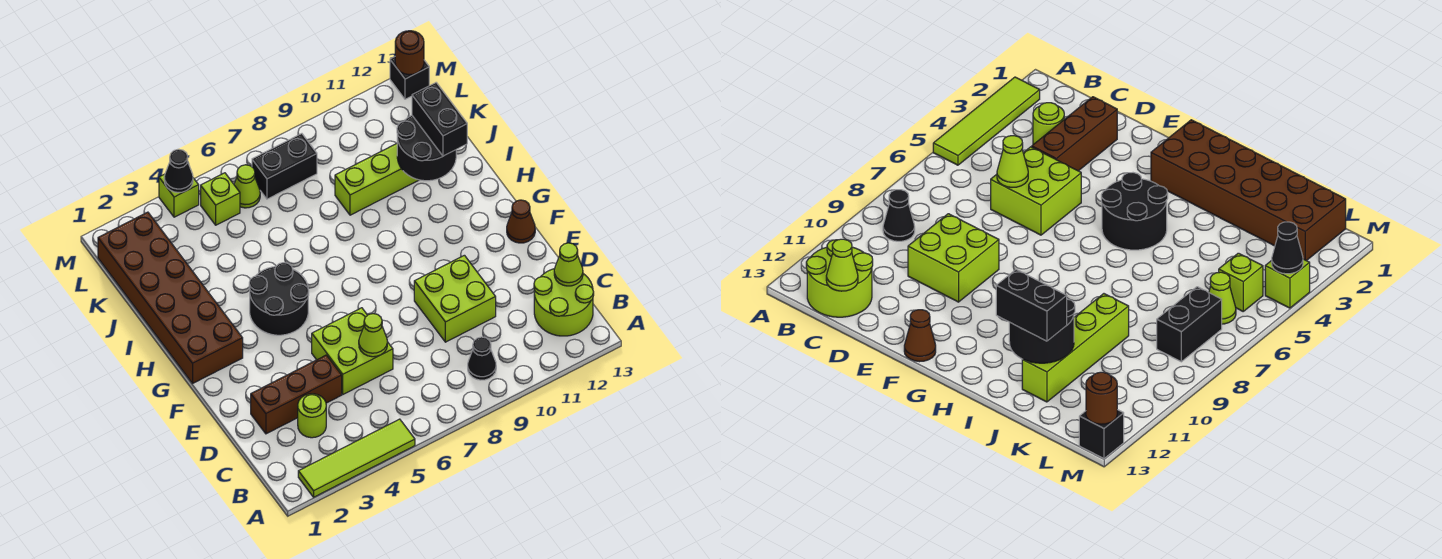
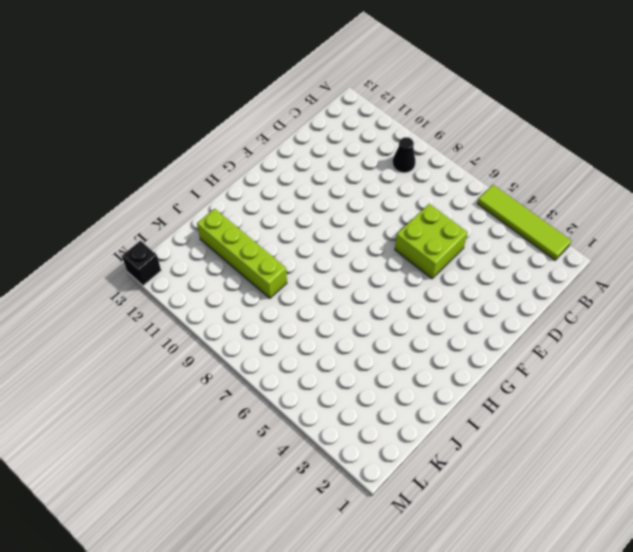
none -> lime 2x2 round brick [534,269,594,336]
none -> lime 1x1 round brick [298,394,326,438]
none -> brown 1x3 brick [251,355,342,434]

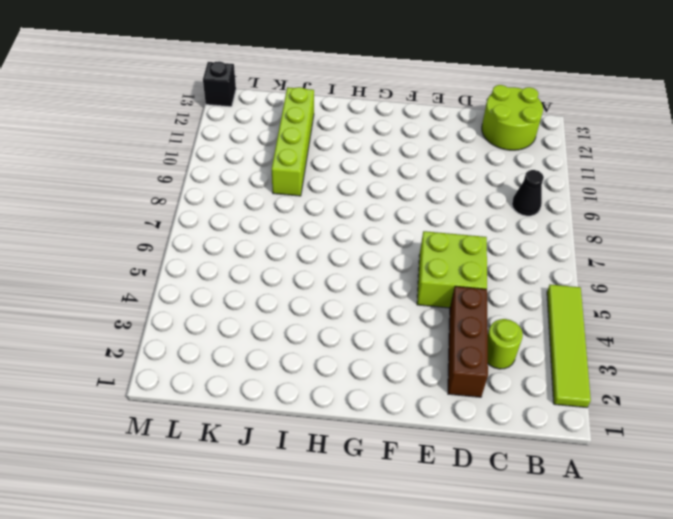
none -> lime 2x2 brick [414,255,496,342]
none -> brown 1x1 cone [507,200,535,243]
none -> brown 2x6 brick [98,212,243,383]

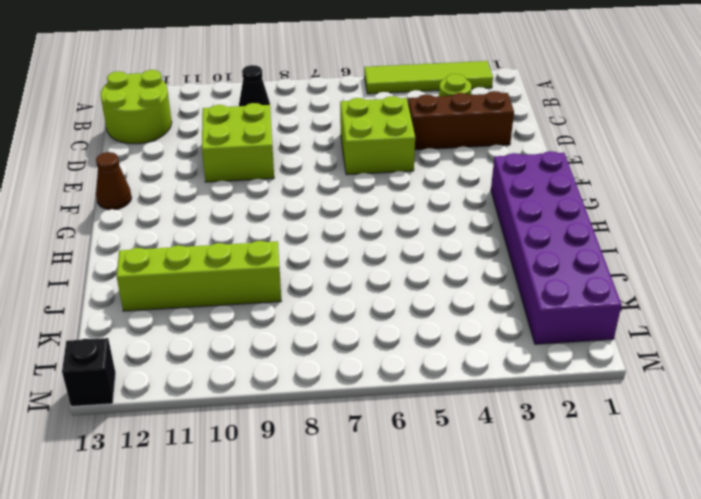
purple 2x6 brick [491,151,622,344] -> brown 2x6 brick [98,212,243,383]
none -> black 2x2 round brick [249,263,309,335]
none -> lime 1x1 brick [201,173,240,225]
none -> lime 1x1 cone [234,165,260,208]

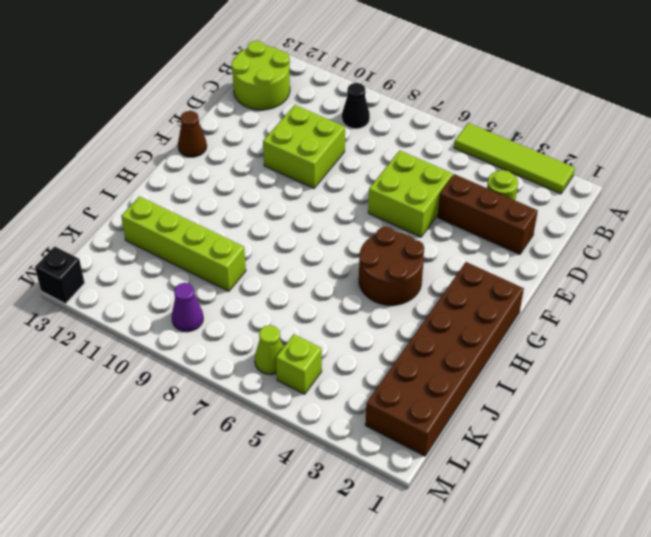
brown 2x2 round brick [359,227,424,305] -> black 2x2 round brick [249,263,309,335]
purple 1x1 cone [172,283,203,332] -> none
none -> black 1x2 brick [252,134,317,199]
none -> lime 1x1 brick [159,174,199,217]
none -> lime 1x1 cone [554,243,583,286]

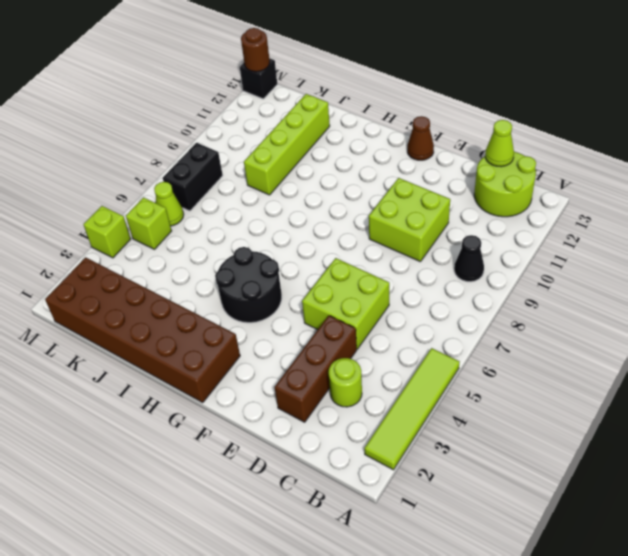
none -> lime 1x1 cone [359,314,387,357]
none -> black 2x2 round brick [397,115,456,181]
none -> black 1x1 cone [164,149,193,192]

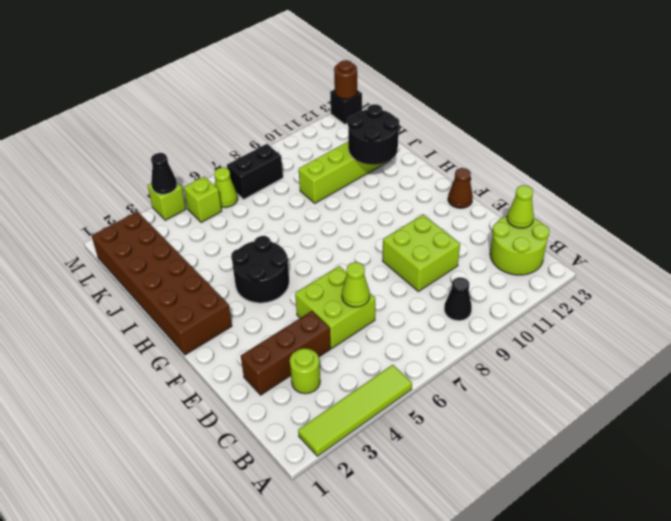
none -> black 1x2 brick [412,83,467,156]

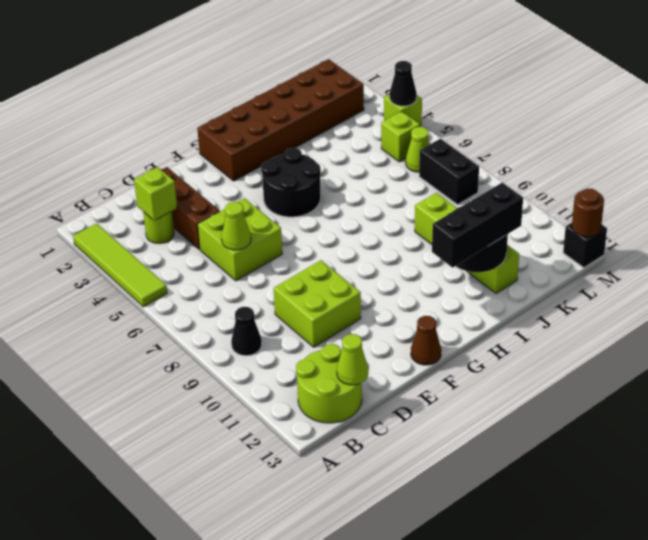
lime 1x1 brick [134,167,177,221] -> none
black 1x3 brick [432,183,523,268] -> black 1x2 brick [412,83,467,156]

